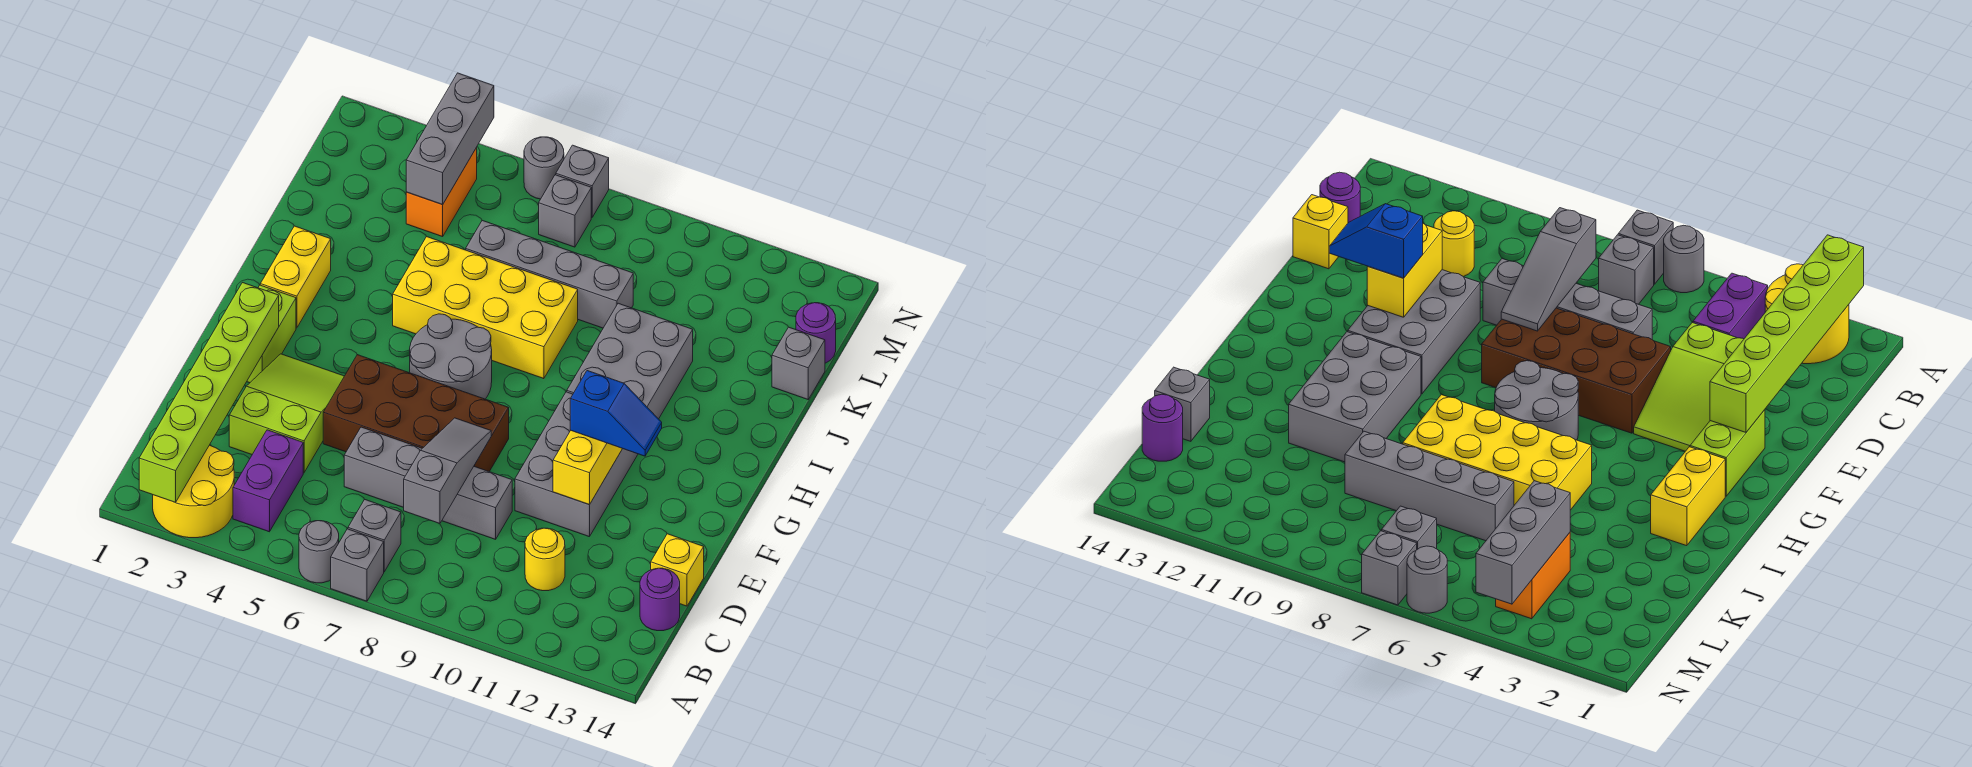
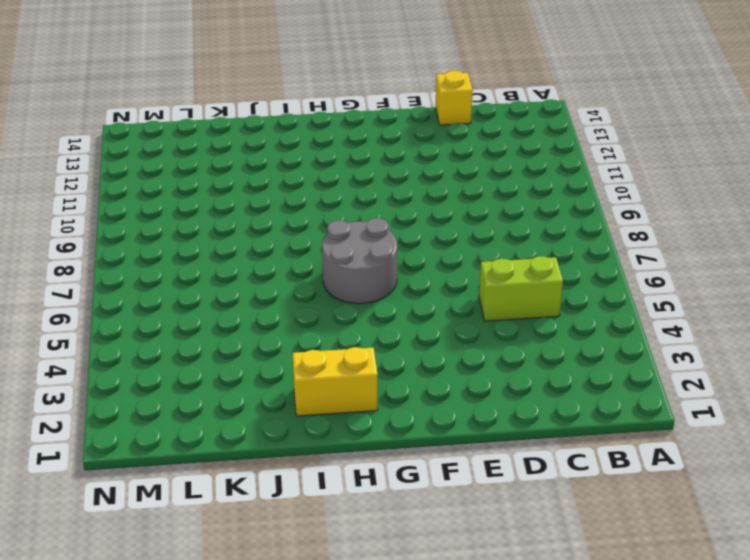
lime 1x2 brick [479,256,563,321] -> lime 1x2 brick moved to [247,285,296,383]
none -> yellow 2x2 round brick [153,445,234,538]
none -> grey 1x1 round brick [299,521,339,583]
none -> grey 1x1 brick [331,529,384,601]

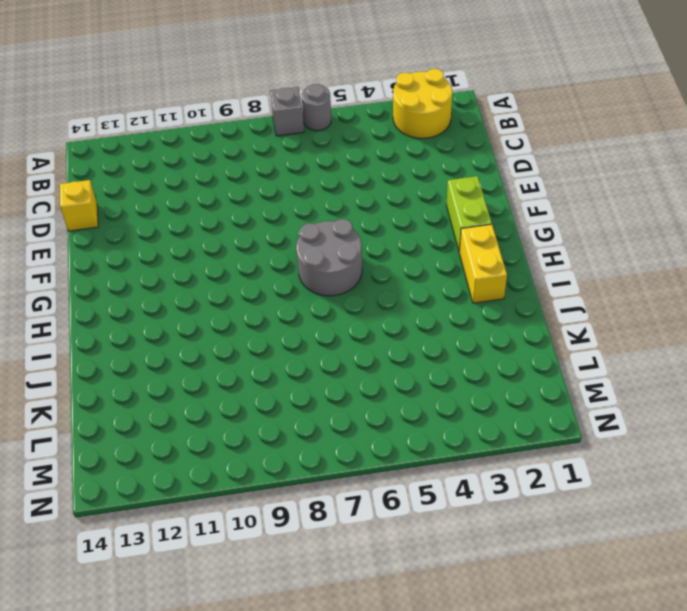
none -> purple 1x2 brick [233,430,303,532]
none -> grey 1x1 brick [348,499,401,572]
none -> yellow 1x1 round brick [525,528,565,591]

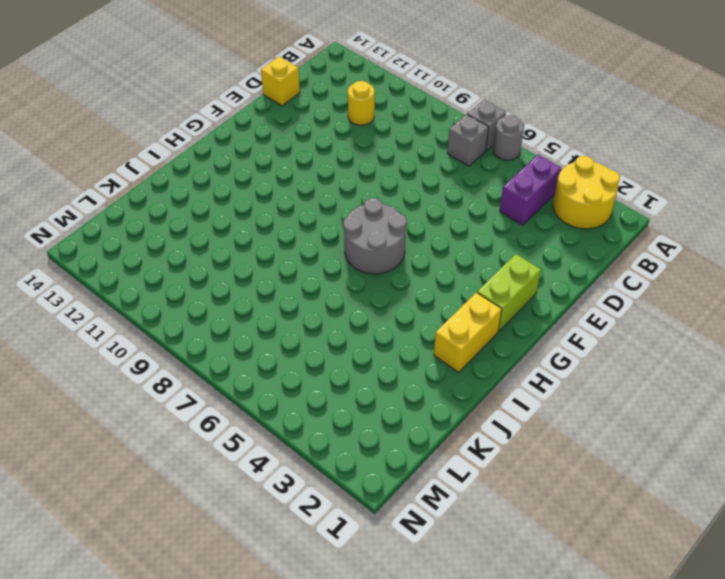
none -> purple 1x1 round brick [640,568,680,631]
none -> lime 2x3 slope [229,354,344,473]
none -> grey 1x4 brick [344,427,512,539]

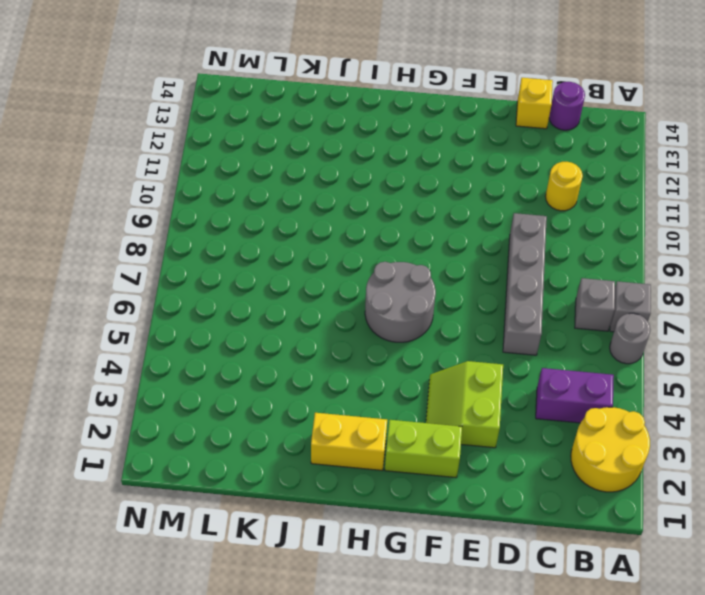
lime 2x2 slope [426,361,503,448] -> lime 2x3 slope [229,354,344,473]
none -> brown 2x4 brick [323,355,509,472]
none -> grey 2x3 brick [515,392,638,537]
none -> grey 2x3 brick [567,303,693,419]

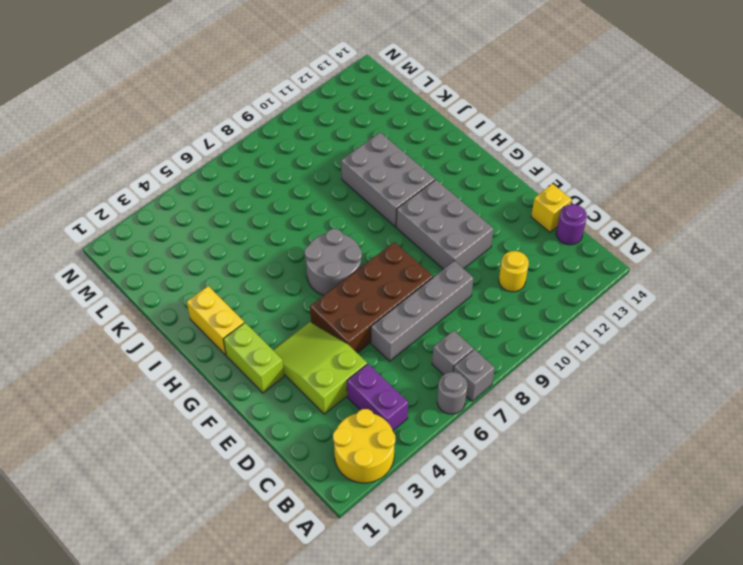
none -> yellow 2x4 brick [393,237,578,379]
none -> grey 1x4 brick [466,221,633,328]
none -> grey 1x1 brick [772,327,825,399]

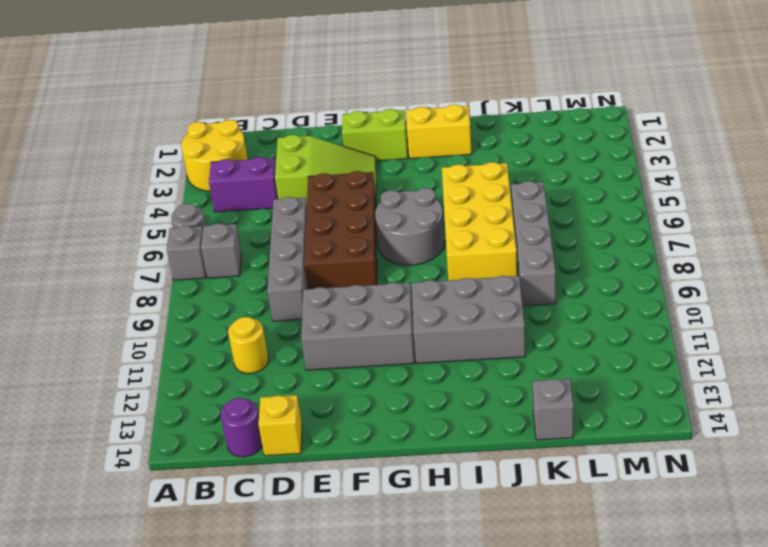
none -> orange 1x2 brick [406,148,477,237]
none -> purple 1x1 round brick [796,303,836,363]
none -> grey 1x1 brick [539,175,591,247]

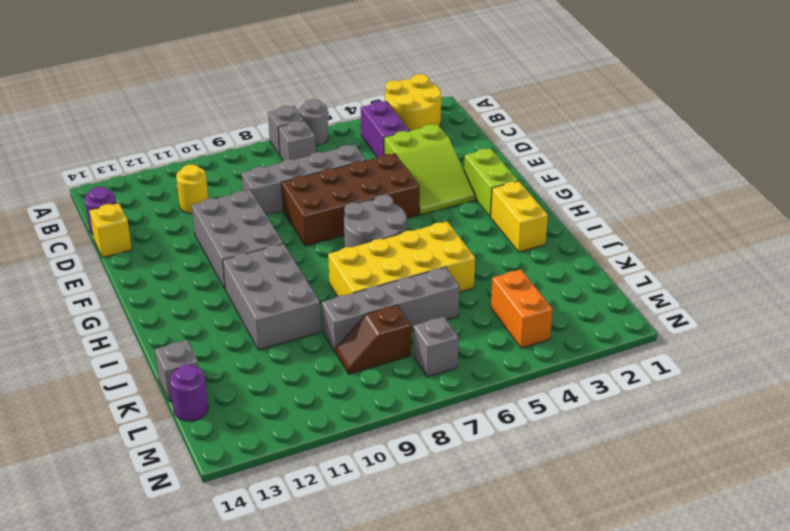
brown 1x2 slope [336,305,411,374] -> none
none -> grey 1x1 round brick [524,137,564,199]
none -> grey 1x1 brick [556,145,609,218]
none -> lime 1x6 brick [139,283,279,503]

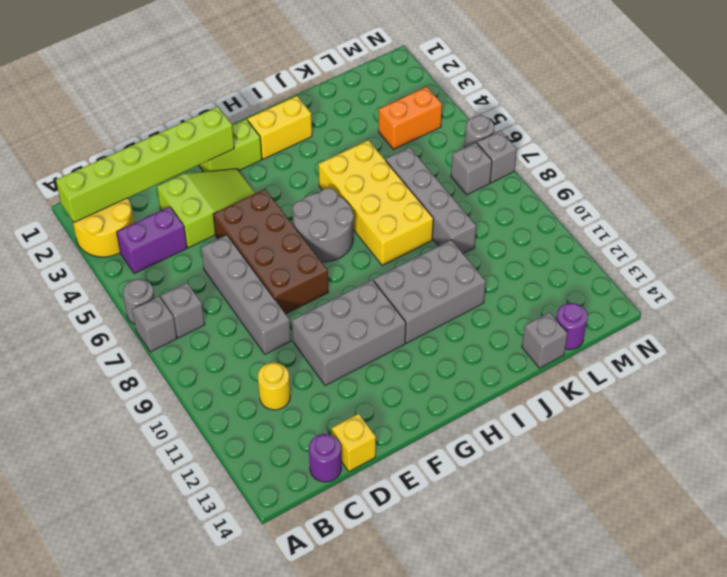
none -> grey 1x3 slope [404,418,491,524]
none -> yellow 1x2 brick [553,431,622,505]
none -> grey 1x3 brick [406,73,494,205]

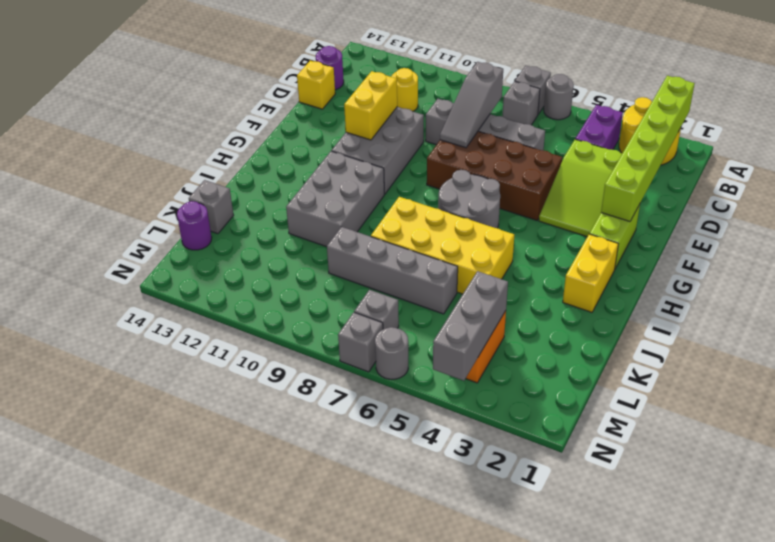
none -> blue 1x2 slope [570,371,662,456]

